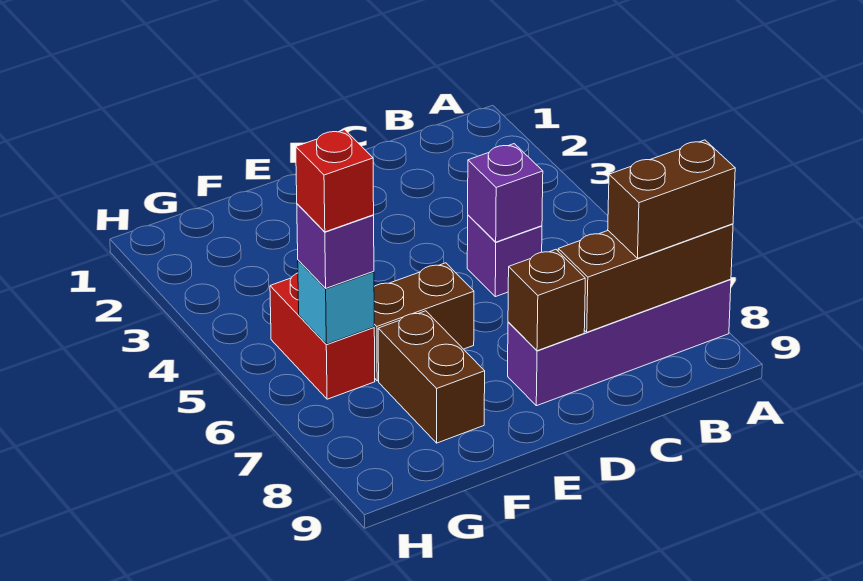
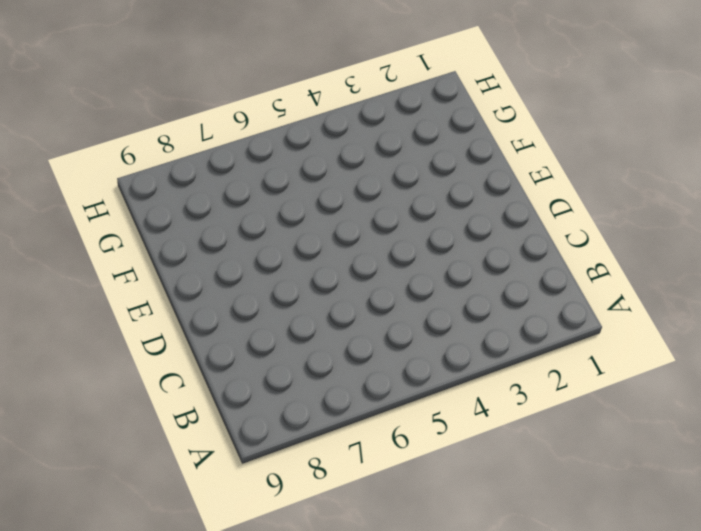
none -> purple 1x4 brick [508,279,731,406]
none -> purple 1x1 brick [467,215,542,297]
none -> brown 1x2 brick [374,263,474,381]

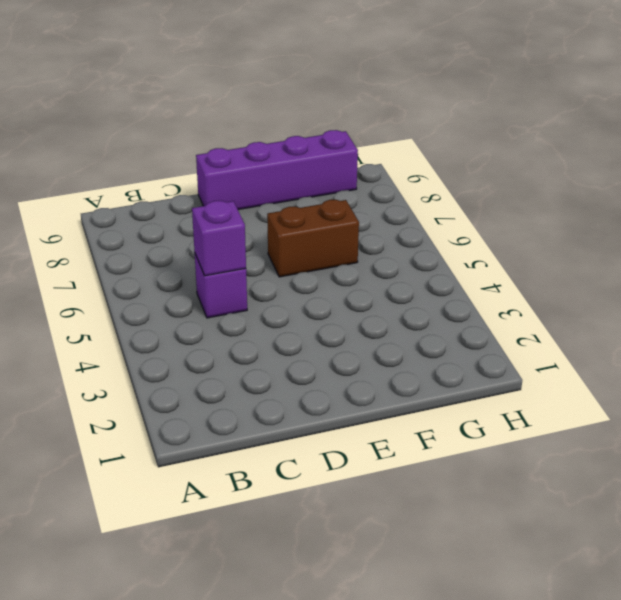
purple 1x4 brick [196,130,358,209] -> purple 1x4 brick moved to [508,279,731,406]
none -> brown 1x2 brick [378,311,485,443]
none -> red 1x2 brick [270,273,375,399]
none -> brown 1x3 brick [558,224,733,332]

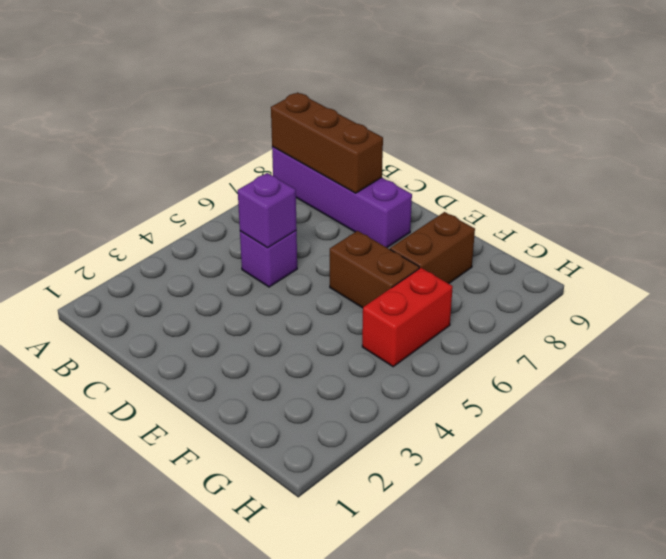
none -> brown 1x1 brick [508,250,585,351]
none -> cyan 1x1 brick [298,260,374,344]
none -> brown 1x2 brick [608,140,735,258]

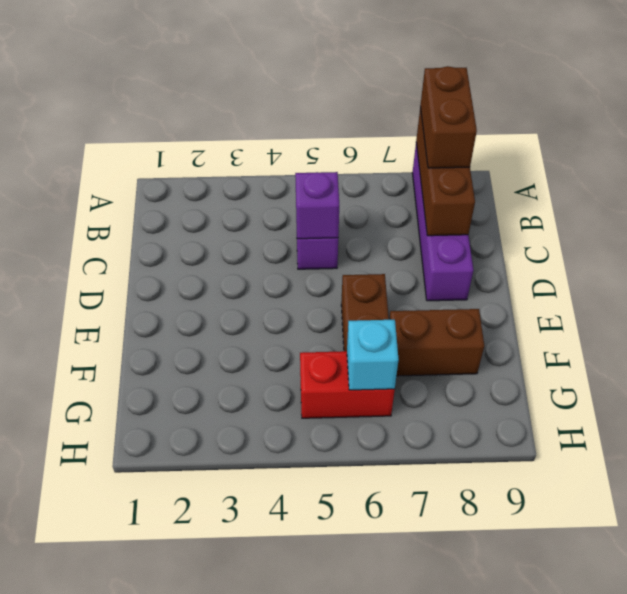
none -> brown 1x1 brick [508,250,585,351]
none -> purple 1x1 brick [297,204,374,288]
none -> red 1x1 brick [296,130,374,232]

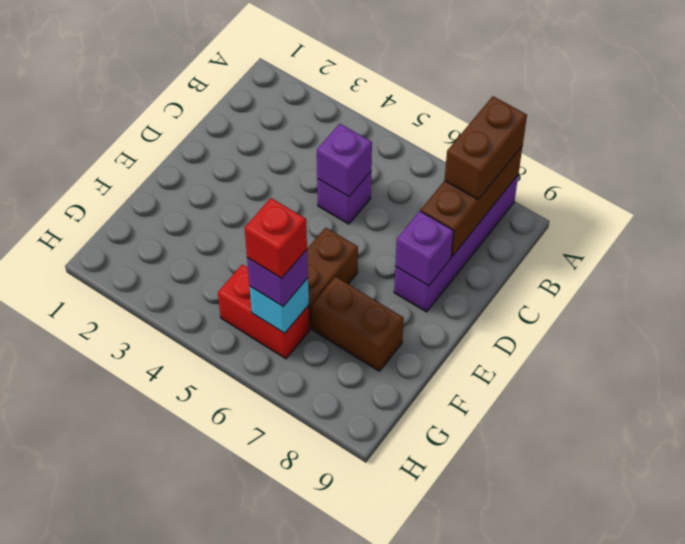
purple 1x1 brick [395,211,454,286] -> brown 1x1 brick [508,250,585,351]

